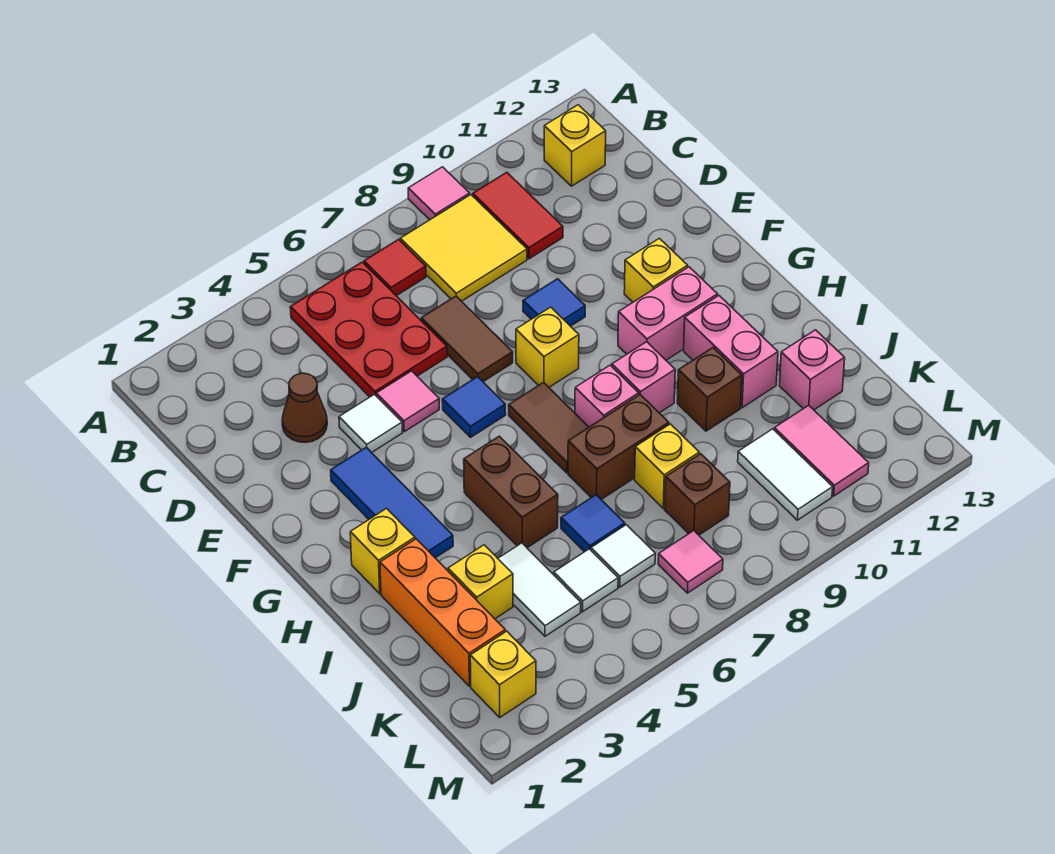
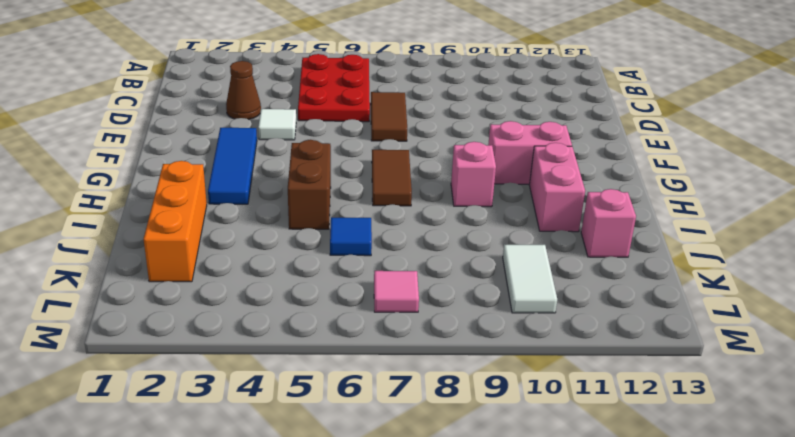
none -> pink 1x1 tile [408,167,470,220]
none -> red 1x1 tile [364,239,426,296]
none -> yellow 2x2 tile [400,195,527,301]
none -> red 1x2 tile [473,172,563,259]

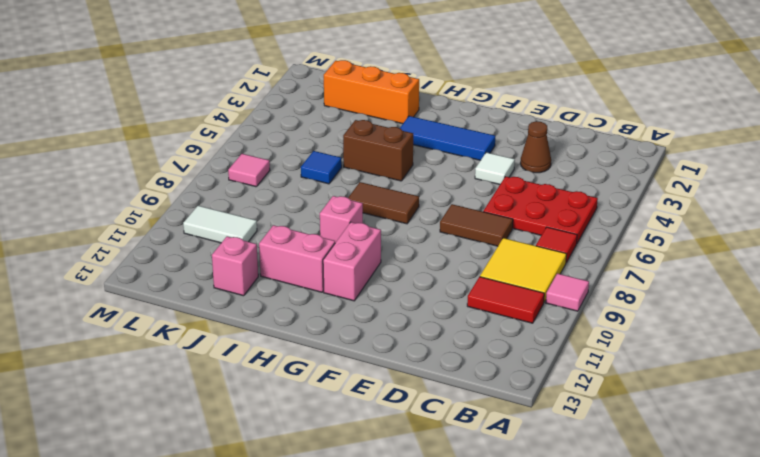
none -> yellow 1x1 brick [544,105,606,186]
none -> pink 1x1 tile [376,371,439,432]
none -> blue 1x1 tile [523,279,585,326]
none -> blue 1x1 tile [442,377,506,438]

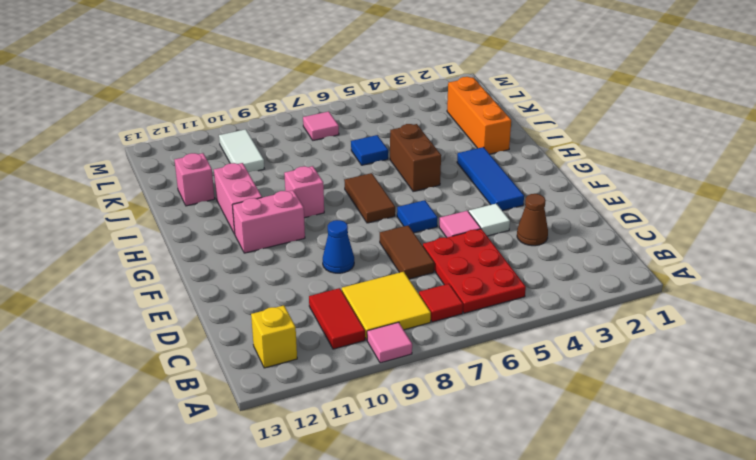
blue 1x1 cone [323,220,354,273] -> blue 1x1 tile [523,279,585,326]
none -> yellow 1x1 brick [516,307,579,387]
none -> yellow 1x1 brick [624,238,688,302]
none -> yellow 1x1 brick [350,509,415,594]
none -> pink 1x1 brick [575,365,639,427]

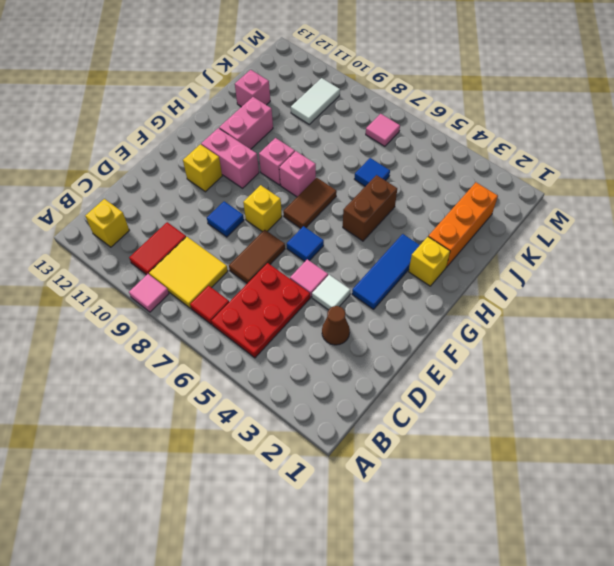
none -> brown 1x2 brick [568,395,669,499]
none -> brown 1x1 brick [677,348,742,431]
none -> yellow 1x1 brick [448,545,513,619]
none -> white 1x2 tile [498,543,581,636]

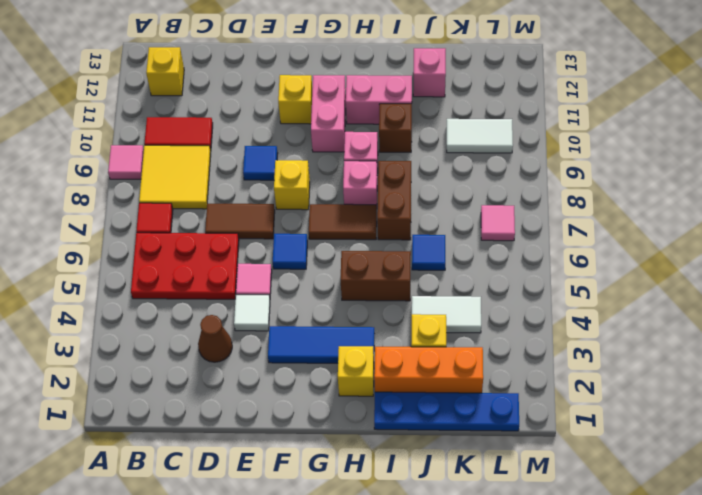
blue 1x4 plate [374,392,519,431] -> none
none -> yellow 1x1 brick [635,424,699,508]
none -> white 1x1 tile [554,549,618,612]
none -> white 1x1 tile [591,525,655,587]
none -> brown 1x1 brick [665,454,730,535]

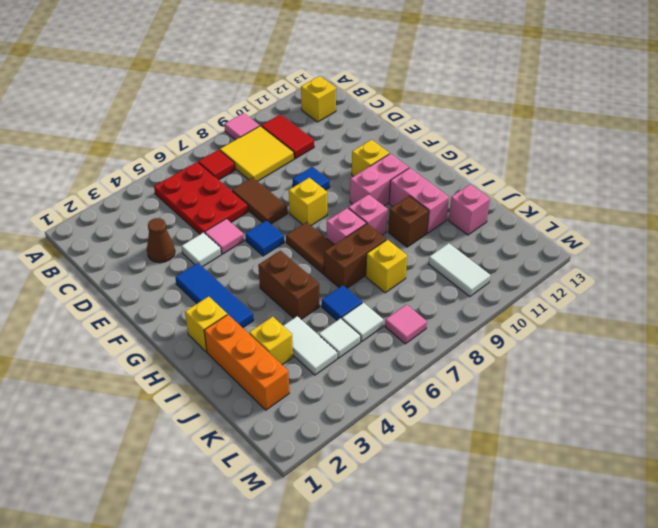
none -> brown 1x1 brick [665,454,730,535]
none -> pink 1x2 tile [774,405,869,496]
none -> yellow 1x1 brick [470,631,536,717]

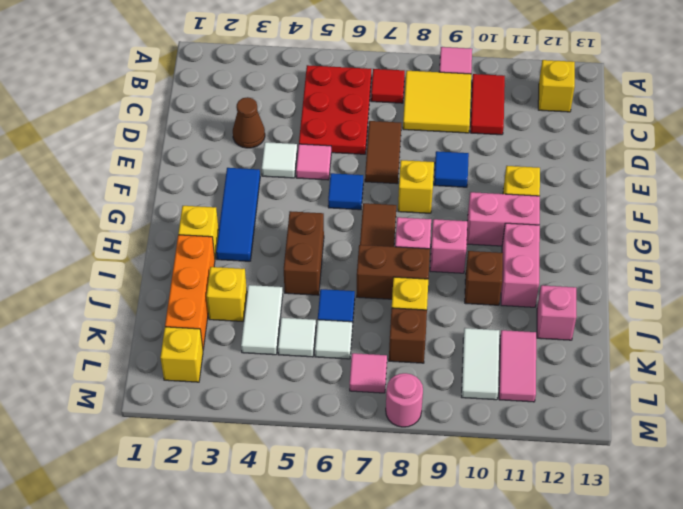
pink 1x1 round brick [386,373,423,427] -> none

